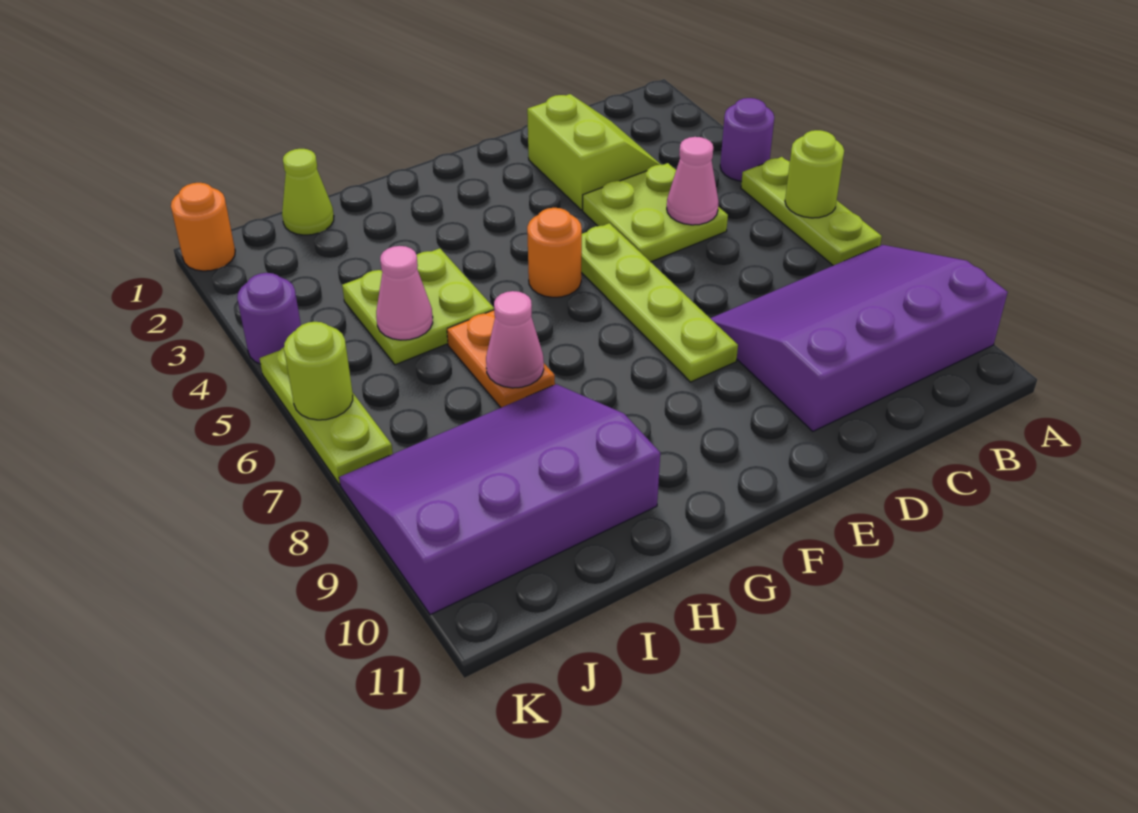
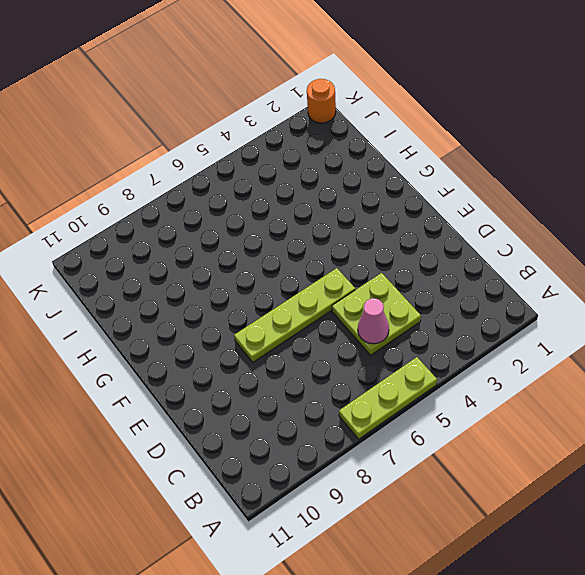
none -> purple 1x1 round brick [720,98,774,181]
none -> purple 3x4 slope [710,245,1008,431]
none -> lime 2x2 slope [527,94,661,210]

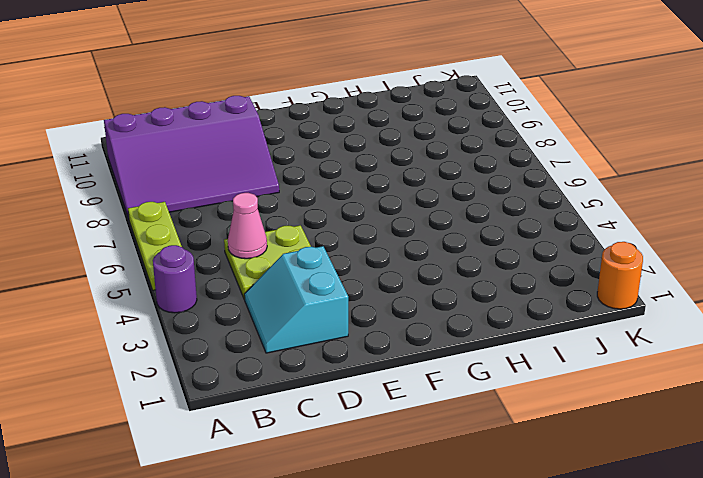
cyan 2x2 slope [244,246,348,353] -> lime 2x2 slope [527,94,661,210]
none -> lime 1x4 plate [581,223,738,382]
none -> orange 1x1 round brick [527,208,582,297]
none -> lime 2x2 plate [342,248,494,365]

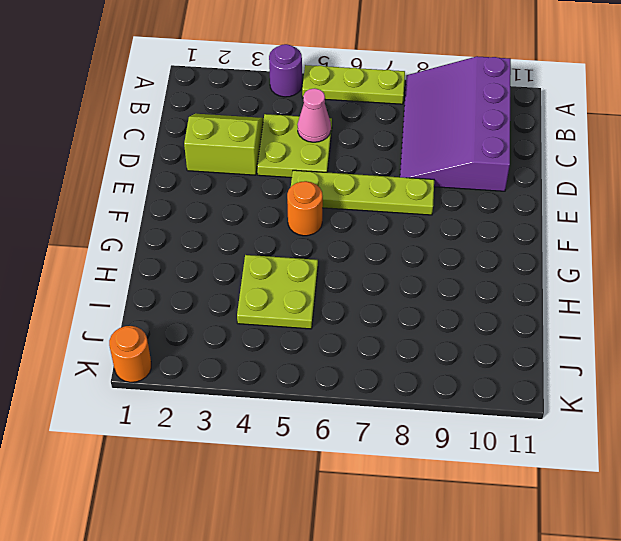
none -> orange 1x2 plate [447,310,555,408]
none -> purple 3x4 slope [339,384,660,615]
none -> lime 1x1 cone [282,149,334,235]

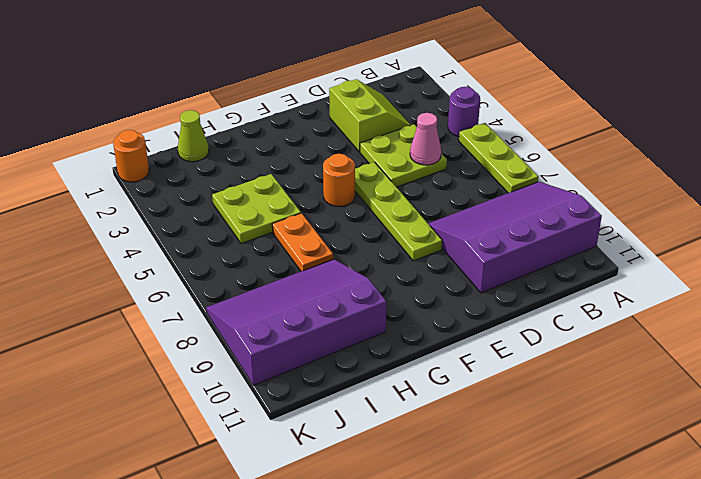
none -> purple 1x1 round brick [237,273,301,364]
none -> lime 1x3 plate [260,347,393,485]
none -> lime 1x1 round brick [785,130,844,218]

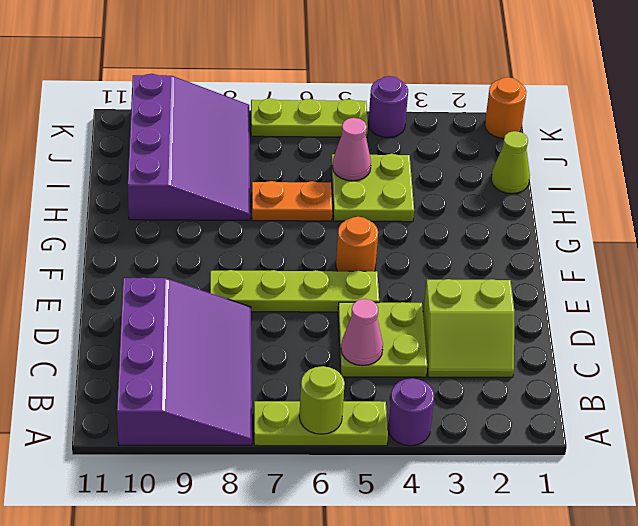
none -> pink 1x1 cone [486,291,544,388]
none -> lime 1x1 round brick [284,322,353,420]

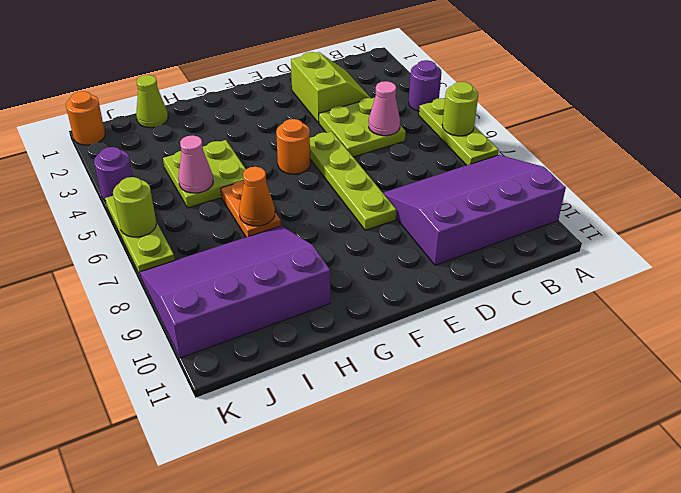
orange 1x1 cone [239,167,275,226] -> pink 1x1 cone [486,291,544,388]

